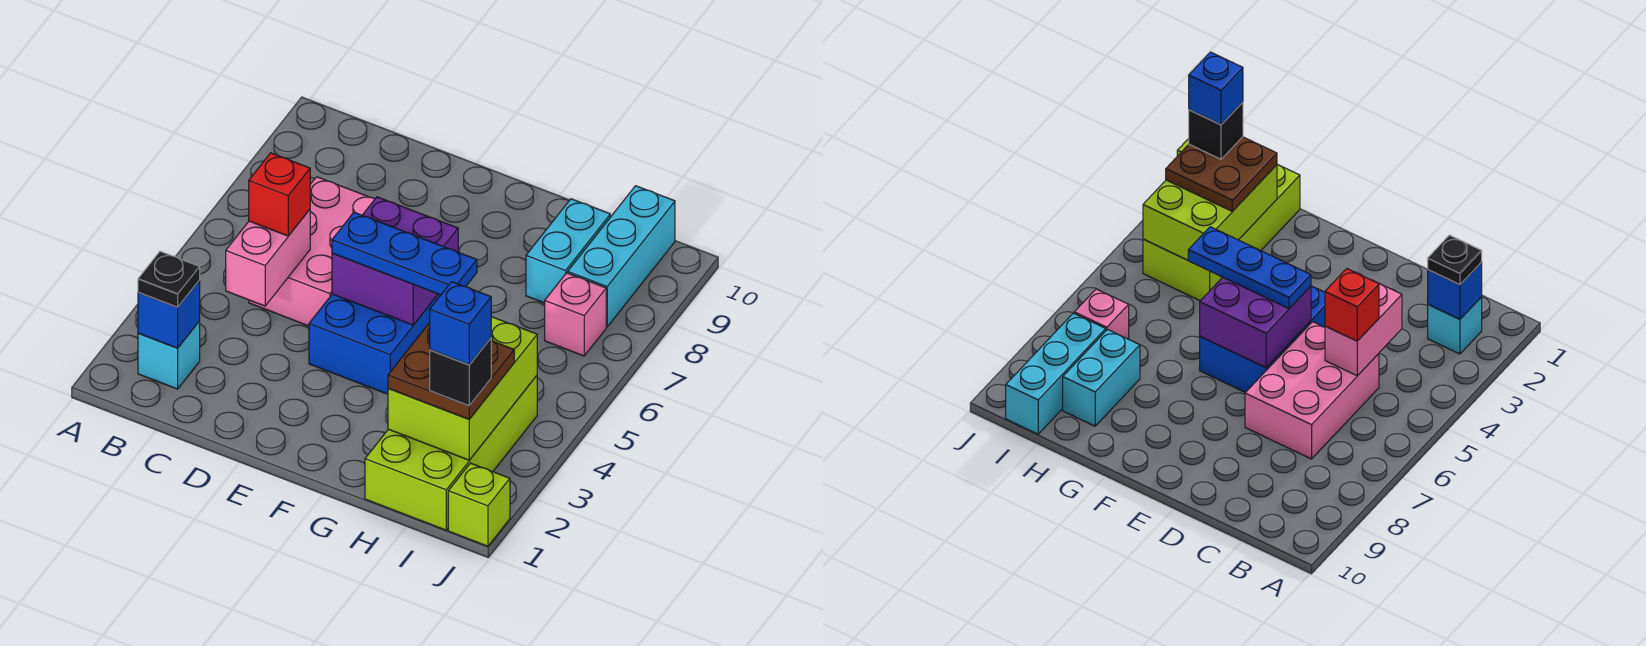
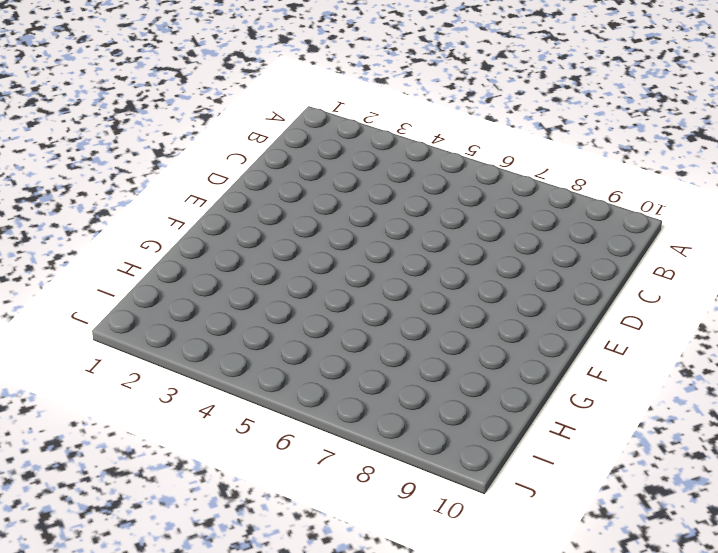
none -> cyan 1x1 brick [138,321,200,389]
none -> pink 2x3 brick [249,177,375,326]
none -> blue 2x3 brick [309,294,440,394]

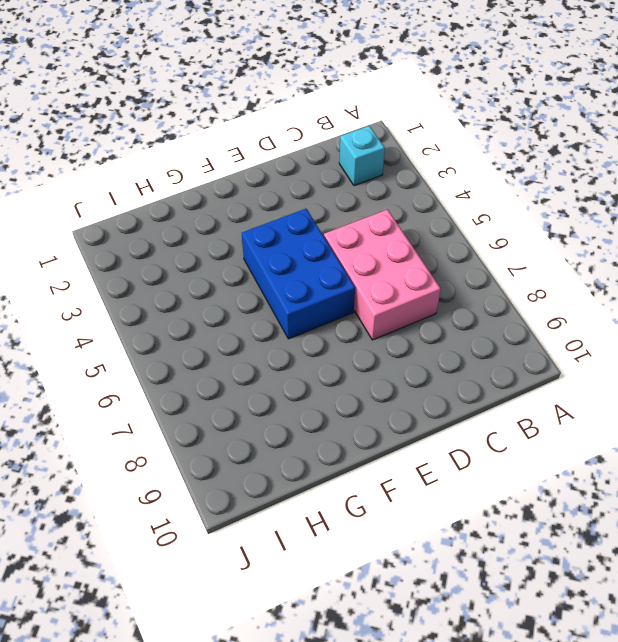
none -> lime 2x4 brick [365,376,537,530]
none -> cyan 1x2 brick [526,199,610,303]
none -> pink 1x1 brick [545,273,606,356]

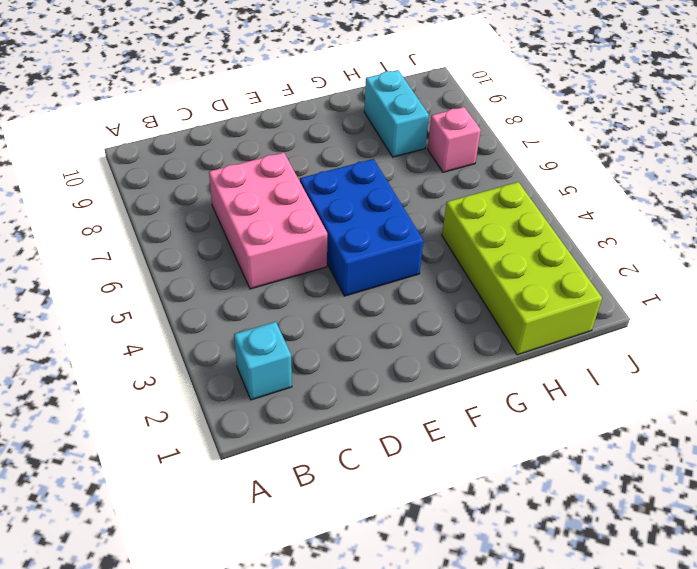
none -> cyan 1x3 brick [568,186,675,327]
none -> lime 1x1 brick [448,463,510,546]
none -> blue 1x1 brick [138,280,200,348]

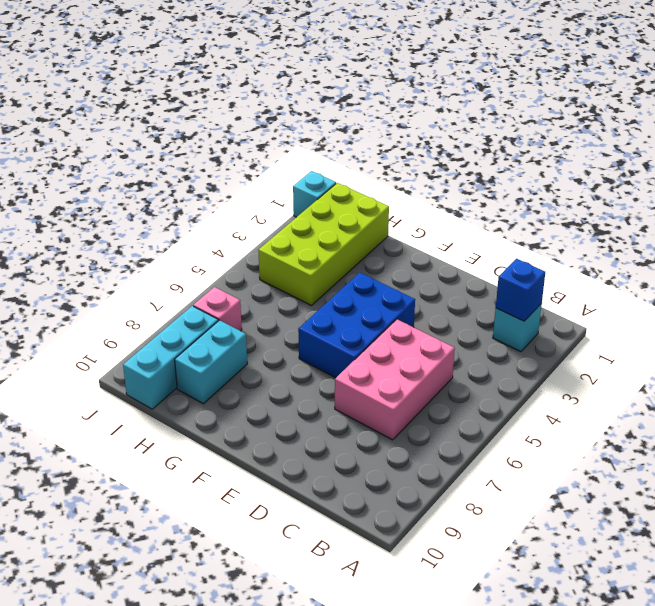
cyan 1x1 brick [293,171,336,217] -> lime 1x1 brick [448,463,510,546]
none -> pink 1x2 brick [226,210,310,306]
none -> purple 2x2 brick [332,197,458,325]
none -> lime 2x3 brick [388,317,537,460]

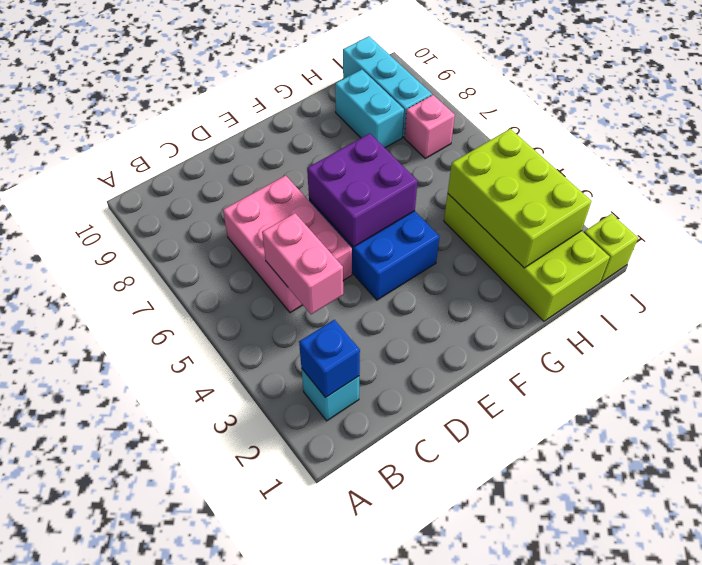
none -> black 1x1 plate [138,251,200,307]
none -> red 1x1 brick [249,153,310,236]
none -> blue 1x3 plate [332,212,477,295]

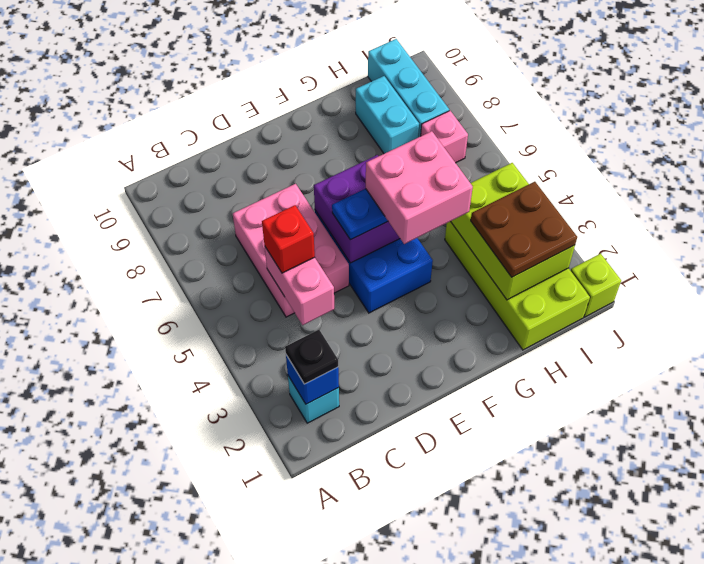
pink 2x2 brick [366,131,473,244] -> none
none -> black 1x1 brick [430,338,491,406]
none -> blue 1x1 brick [430,282,491,365]

